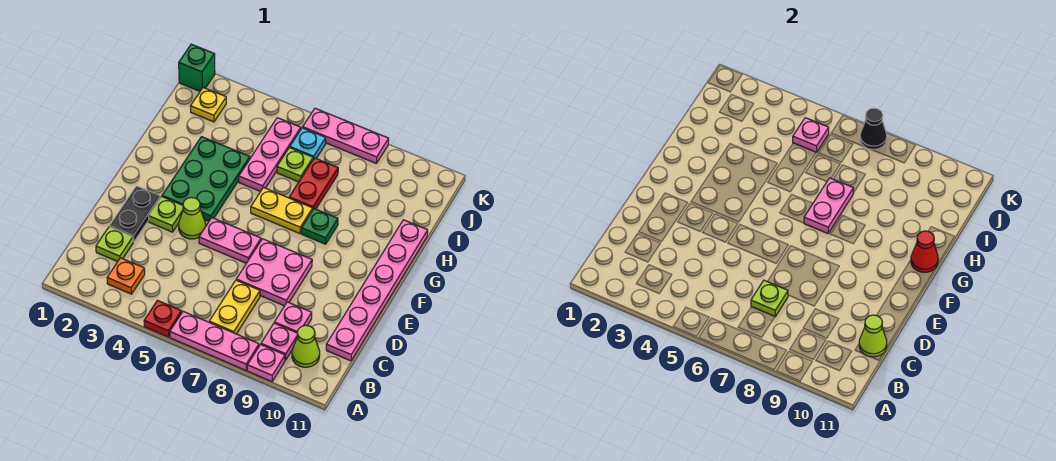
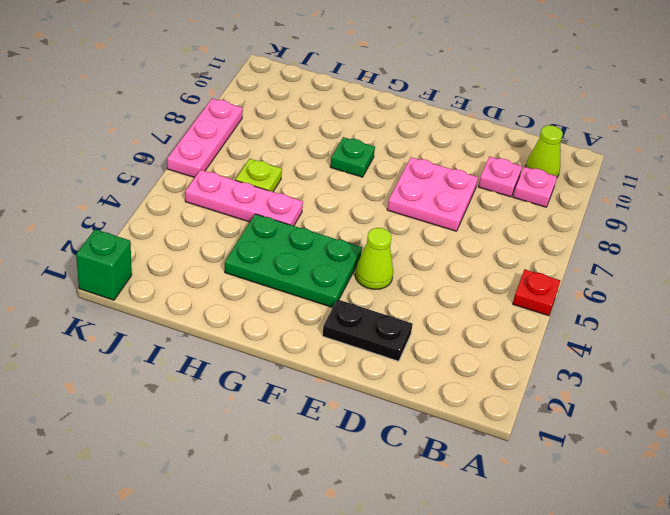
none -> pink 1x3 plate [170,311,259,370]
none -> pink 1x1 plate [247,345,285,382]
none -> orange 1x1 plate [107,258,145,294]
none -> yellow 1x2 plate [209,280,260,334]

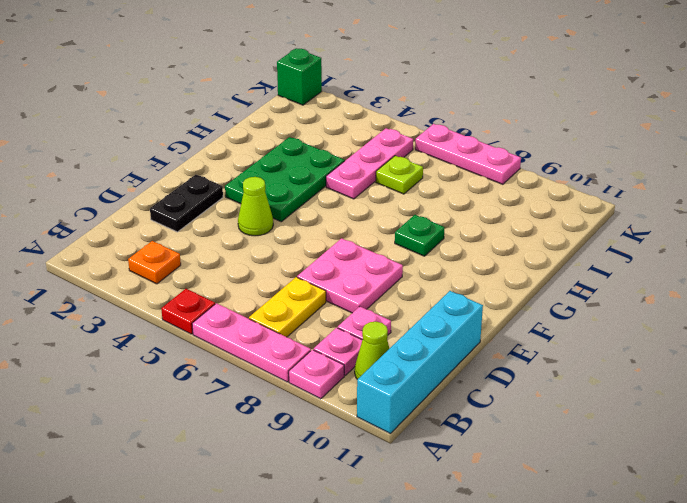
cyan 1x4 brick [357,291,483,433] -> pink 1x6 plate [326,220,428,361]
none -> lime 1x1 plate [96,227,133,262]
none -> lime 1x1 plate [148,197,183,232]
none -> pink 1x2 plate [199,218,261,263]
none -> yellow 1x2 plate [251,188,313,234]

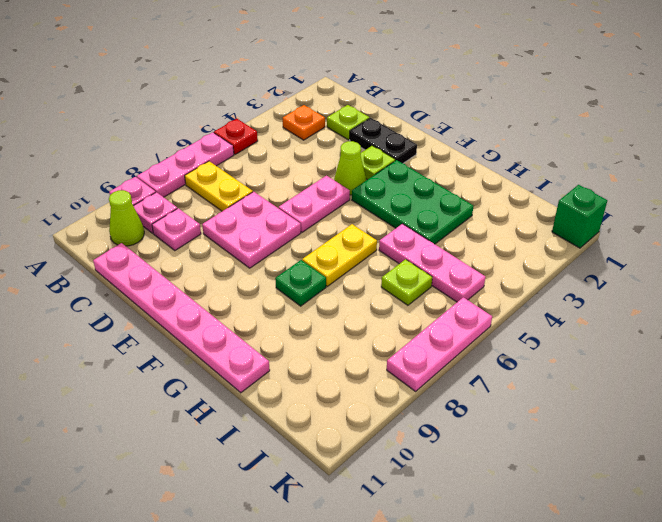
none -> red 1x2 plate [289,158,338,209]
none -> yellow 1x1 plate [190,88,226,122]
none -> cyan 1x1 plate [290,128,326,159]
none -> lime 1x1 plate [751,280,788,316]

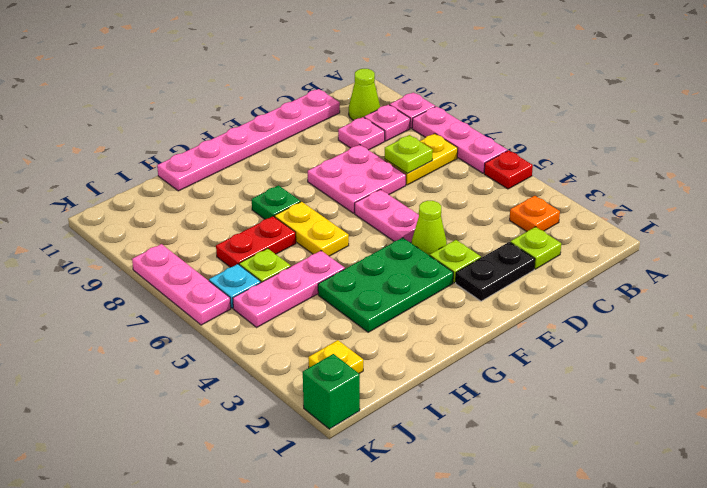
none -> lime 1x1 cone [859,315,887,357]
none -> pink 1x2 plate [804,178,854,234]
none -> red 1x1 cone [911,231,938,272]
none -> pink 1x1 plate [793,118,829,152]

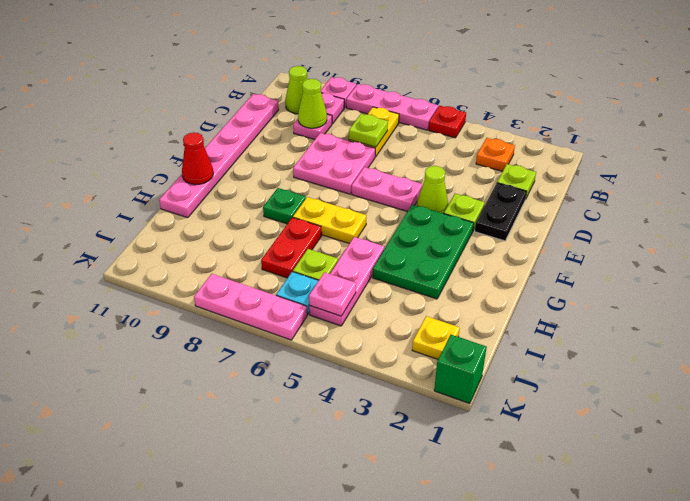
lime 1x1 cone [298,79,327,128] -> lime 1x1 cone moved to [859,315,887,357]
none -> pink 1x2 plate [804,178,854,234]
none -> black 1x1 cone [860,108,887,150]

